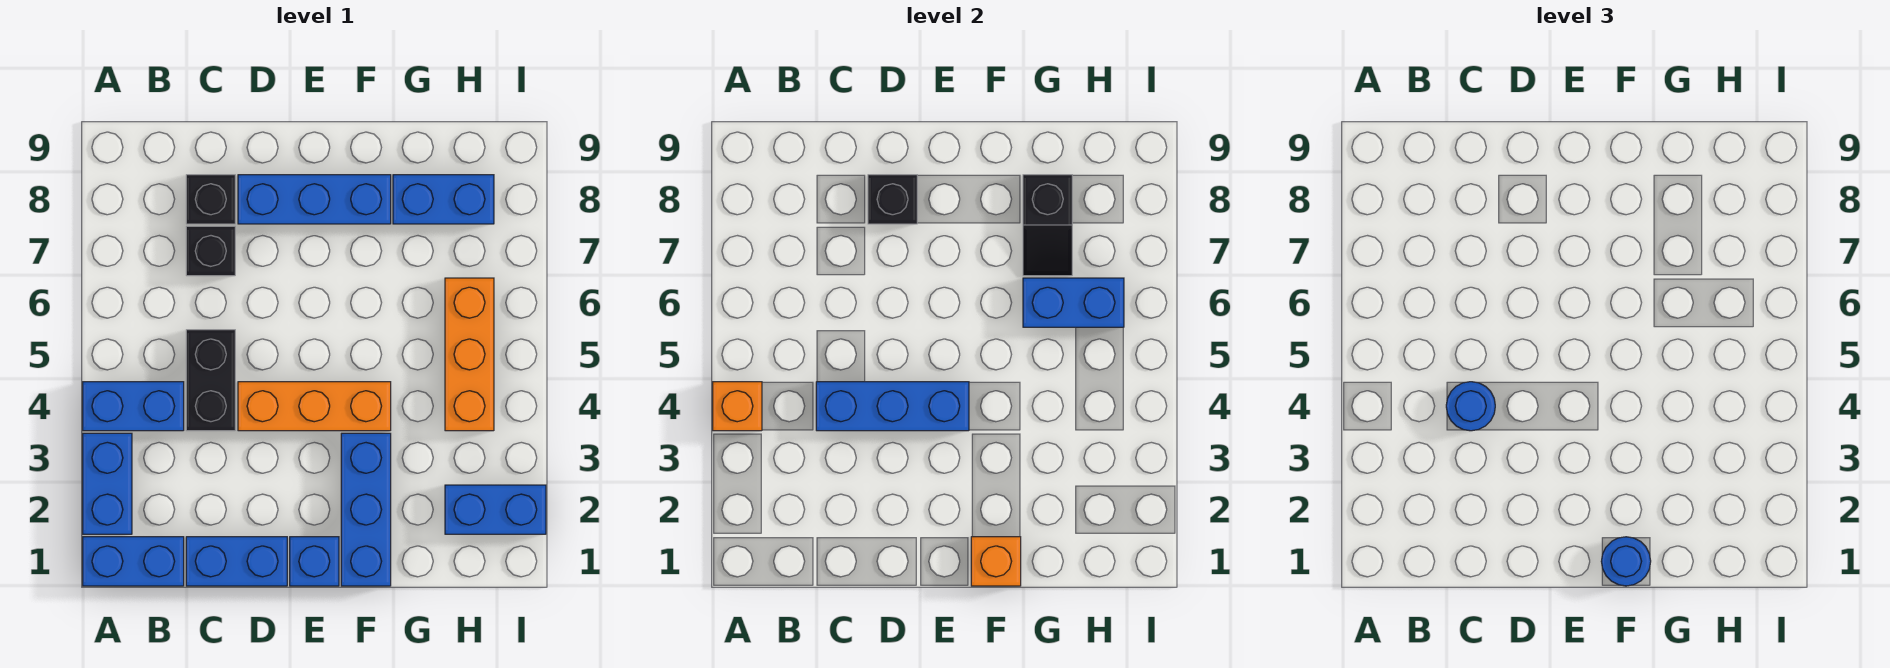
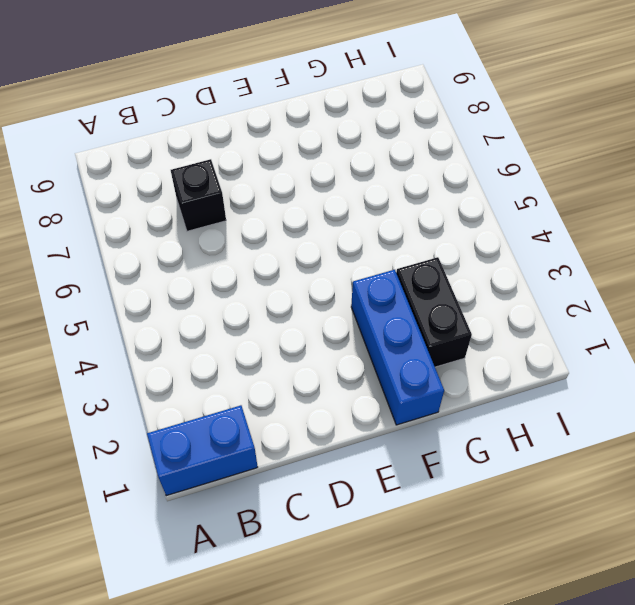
black 1x2 brick [396,257,472,367] -> black 1x2 brick moved to [186,330,235,431]
none -> blue 1x2 brick [83,433,132,534]
none -> blue 1x2 brick [83,382,184,431]
none -> blue 1x2 brick [186,537,287,586]

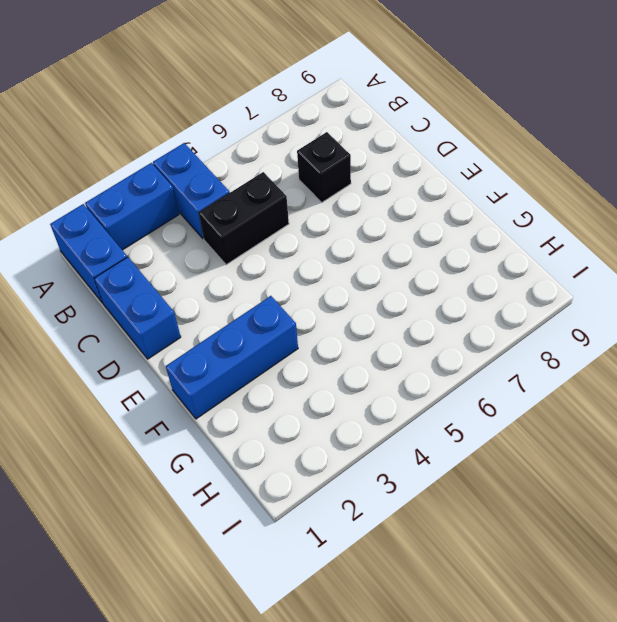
none -> black 1x1 brick [186,175,235,224]
none -> orange 1x3 brick [238,382,391,431]
none -> blue 1x3 brick [238,175,391,224]

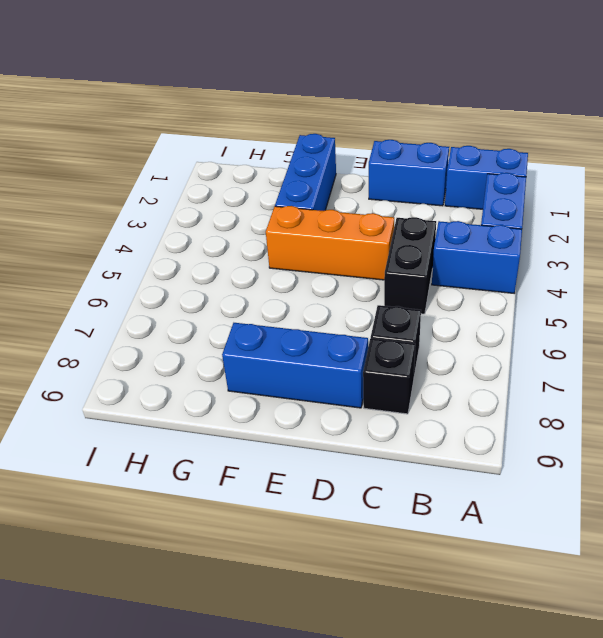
none -> blue 1x1 brick [290,537,339,586]
none -> blue 1x2 brick [393,175,494,224]
none -> blue 1x2 brick [445,485,546,534]

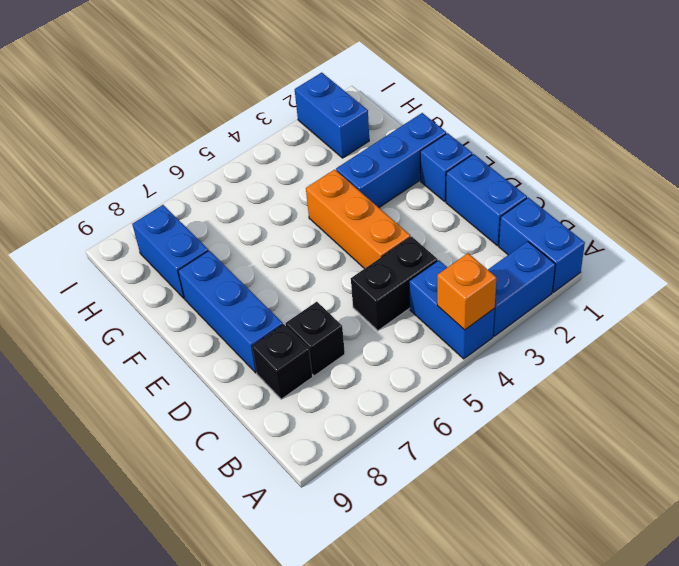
none -> orange 1x3 brick [445,278,494,431]
none -> blue 1x3 brick [816,382,969,431]
none -> black 1x1 brick [868,175,917,224]

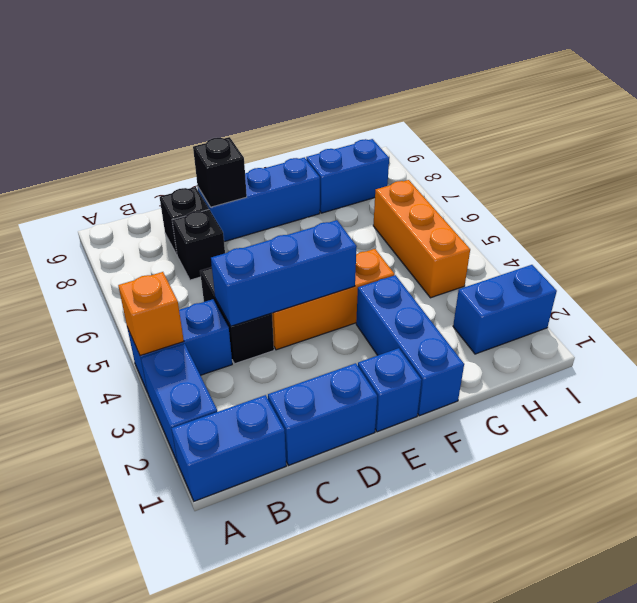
none -> orange 1x1 brick [971,537,1021,586]
none -> blue 1x2 brick [1023,278,1124,327]
none -> black 1x2 slope [1023,175,1072,276]

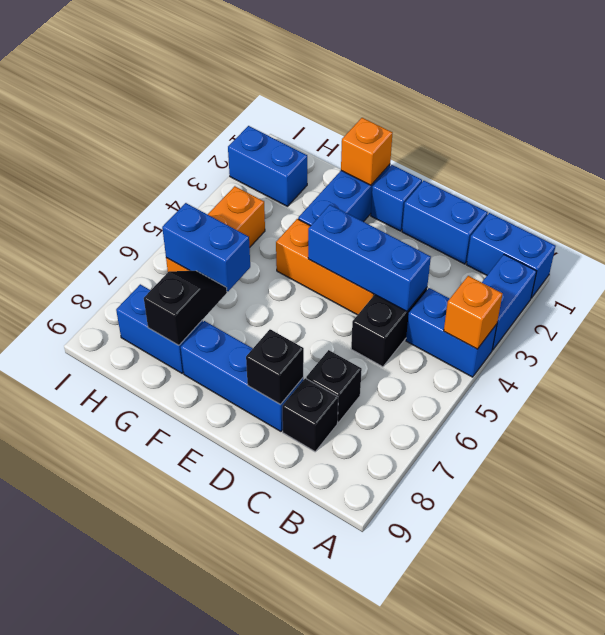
none -> blue 1x1 round brick [1446,382,1495,431]
none -> blue 1x1 round brick [1601,537,1651,586]

